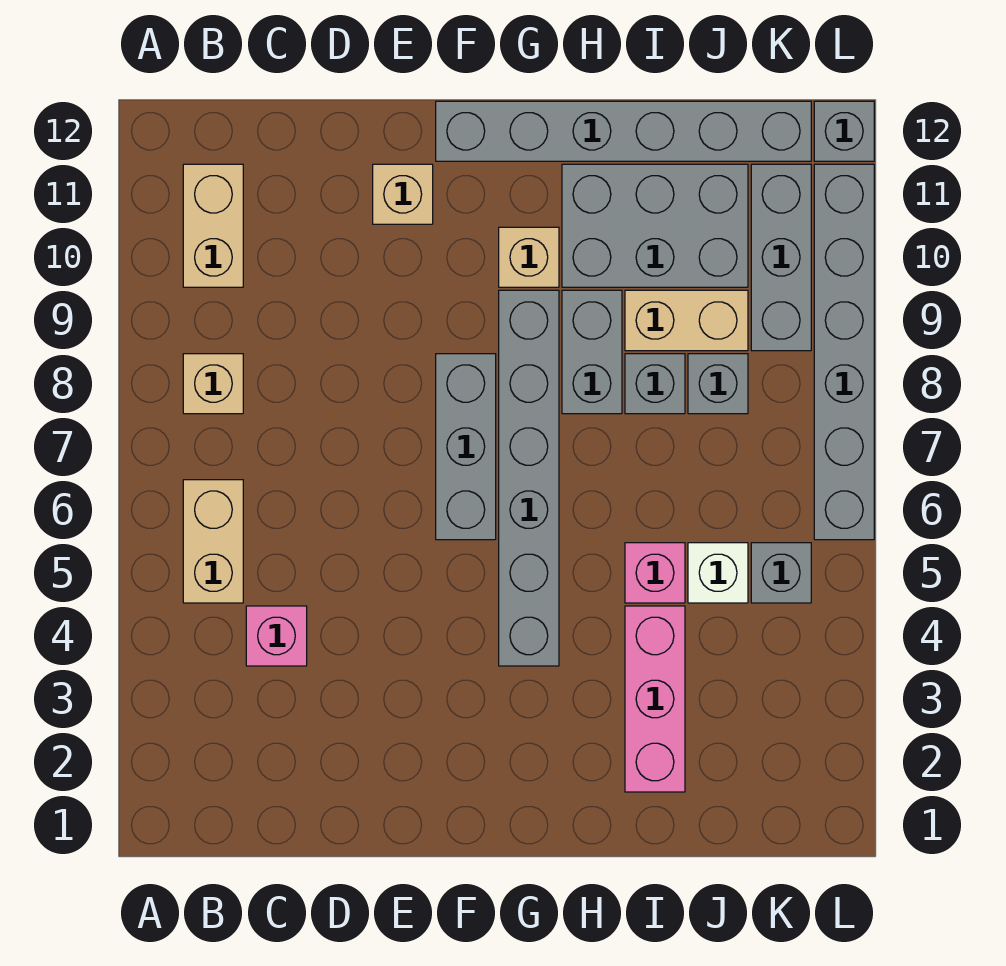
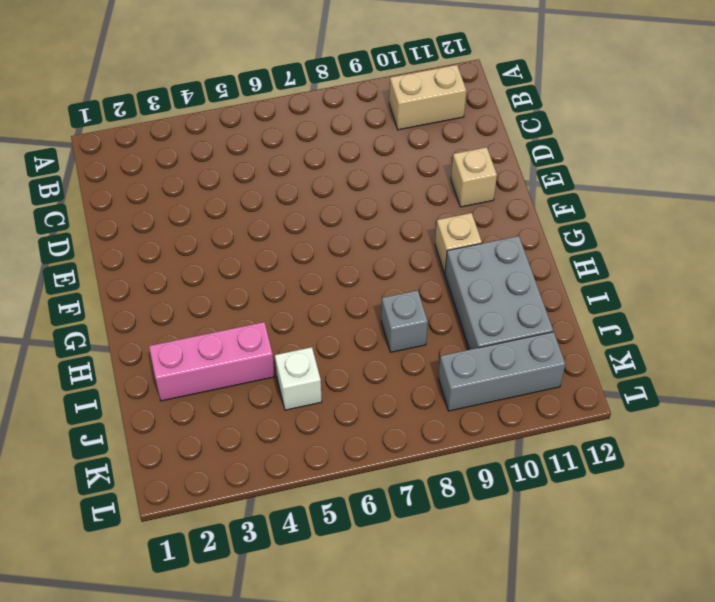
none -> tan 1x2 brick [183,480,243,603]
none -> tan 1x1 brick [183,354,243,414]
none -> pink 1x1 brick [246,606,307,666]

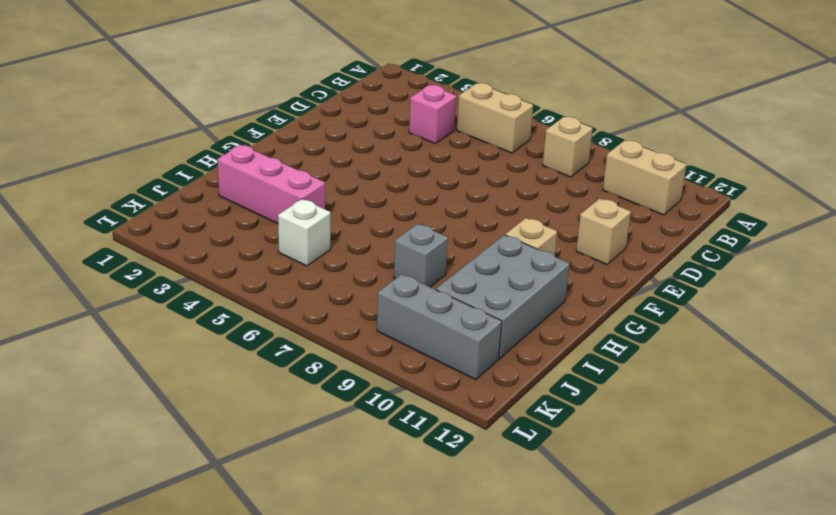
none -> grey 1x3 brick [436,354,496,540]
none -> grey 1x6 brick [436,101,811,161]
none -> grey 1x6 brick [499,290,559,666]

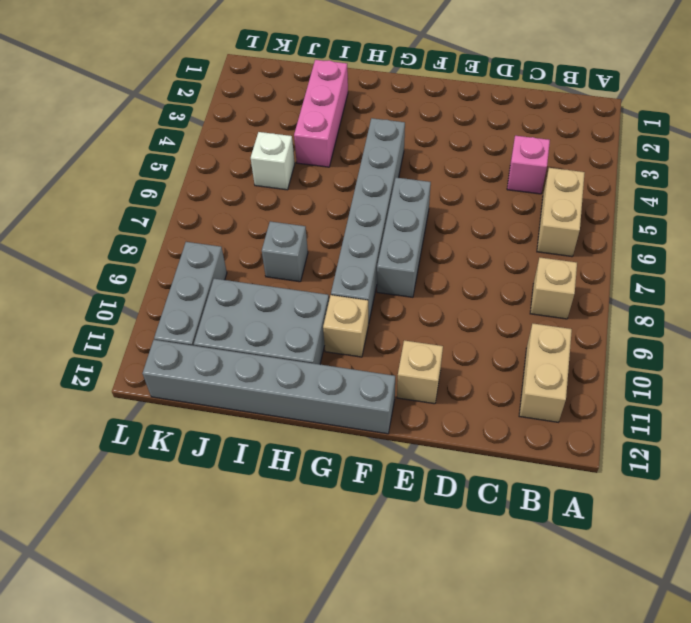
none -> grey 1x2 brick [562,290,622,414]
none -> pink 1x1 brick [625,543,685,603]
none -> tan 1x2 brick [625,290,748,351]

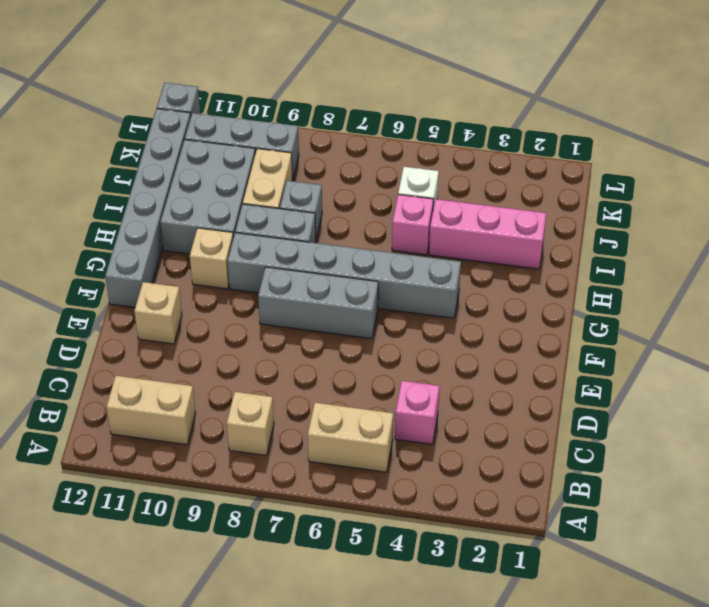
none -> grey 1x1 brick [688,354,748,414]
none -> grey 1x1 brick [751,543,811,603]
none -> grey 1x6 brick [814,164,874,540]

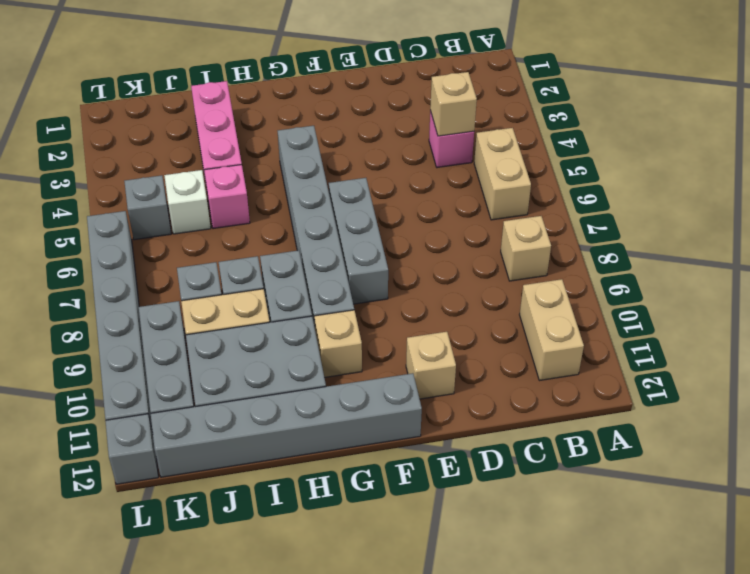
tan 1x1 brick [430,72,477,136] -> none

